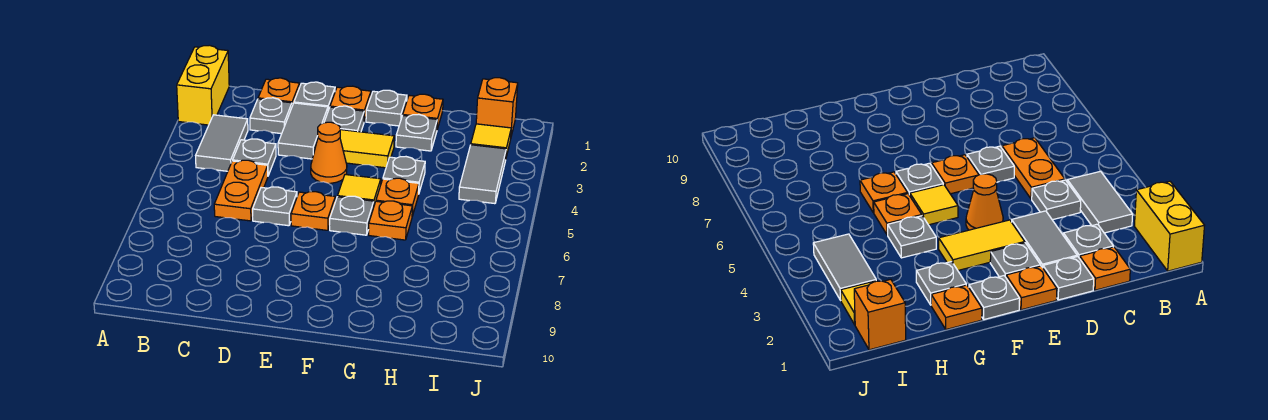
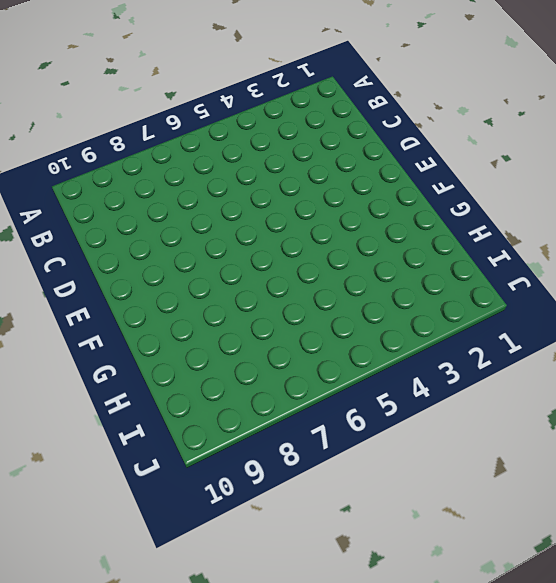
none -> yellow 1x2 brick [177,45,229,125]
none -> grey 1x2 tile [196,115,248,171]
none -> orange 1x1 plate [258,78,300,106]

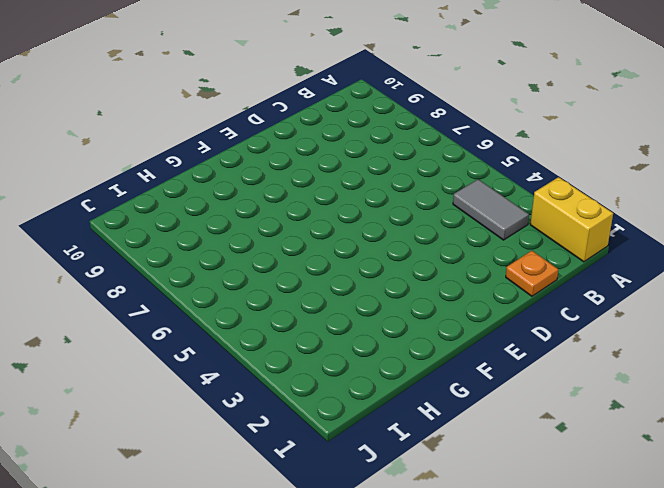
none -> grey 1x1 plate [250,98,292,134]
none -> grey 1x1 plate [233,139,276,175]
none -> orange 1x2 plate [214,160,268,221]

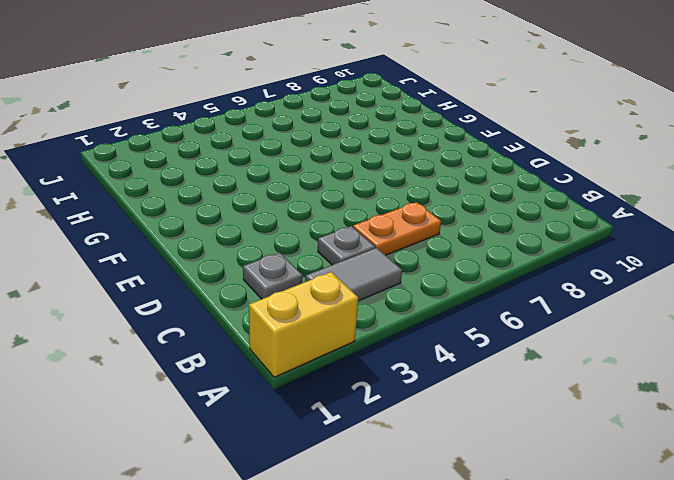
none -> orange 1x1 plate [258,78,300,106]
none -> grey 1x1 plate [294,82,335,110]
none -> grey 1x2 tile [278,103,328,159]

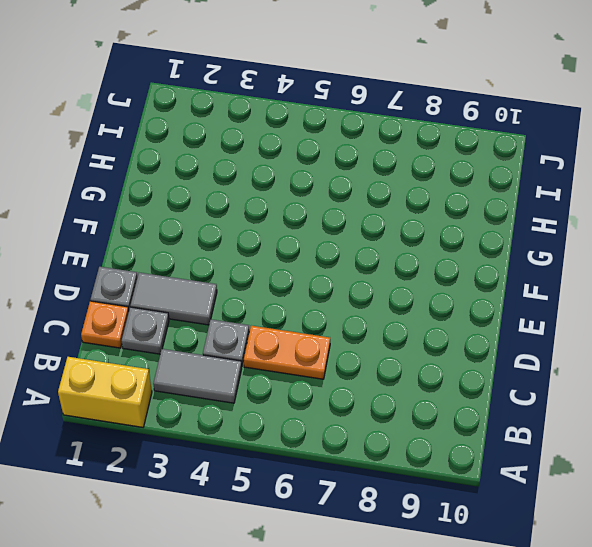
none -> grey 1x1 plate [253,187,297,226]
none -> orange 1x1 plate [330,86,371,121]
none -> grey 1x1 plate [324,106,364,132]

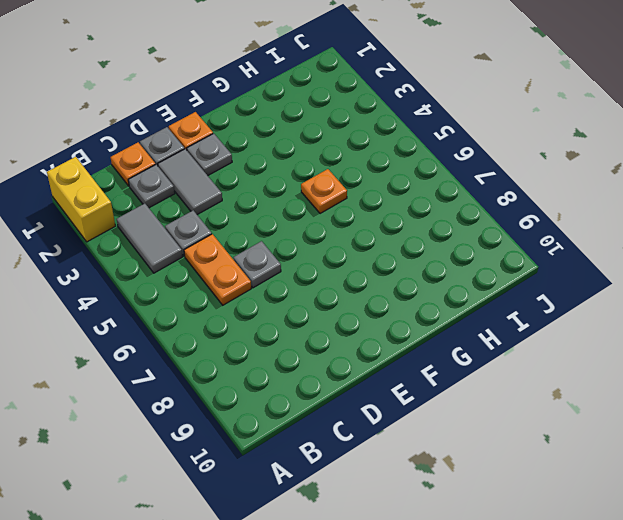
none -> yellow 1x2 tile [340,130,394,168]
none -> orange 1x1 cone [311,122,347,183]
none -> orange 1x1 plate [291,192,335,230]

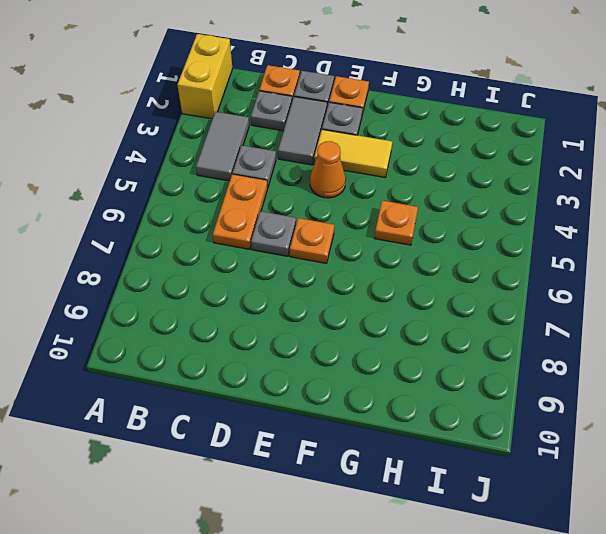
none -> grey 1x1 plate [366,90,407,126]
none -> yellow 1x1 tile [338,175,381,205]
none -> grey 1x1 plate [330,196,374,235]

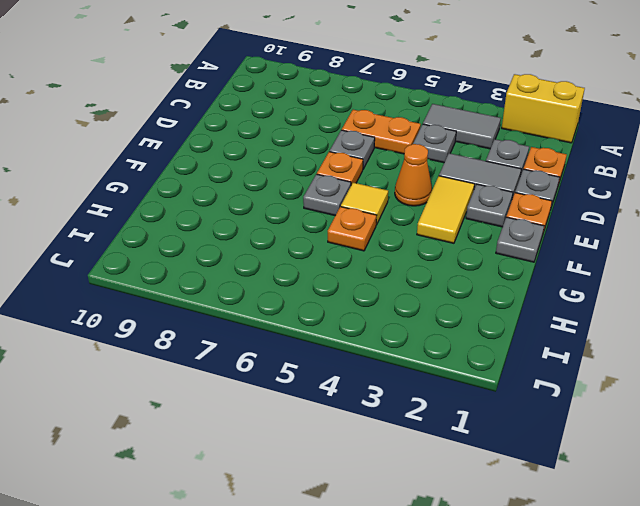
none -> orange 1x1 plate [403,94,443,129]
none -> grey 1x1 plate [396,114,437,151]
none -> grey 1x1 plate [383,157,425,192]

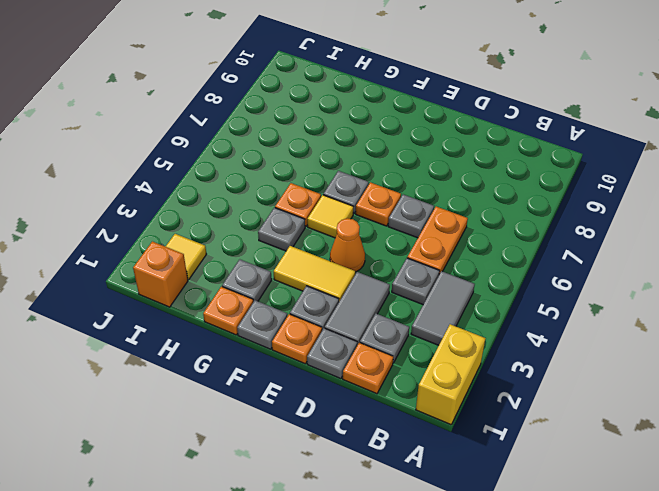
none -> orange 1x1 plate [369,201,412,240]
none -> grey 1x2 tile [459,145,506,204]

